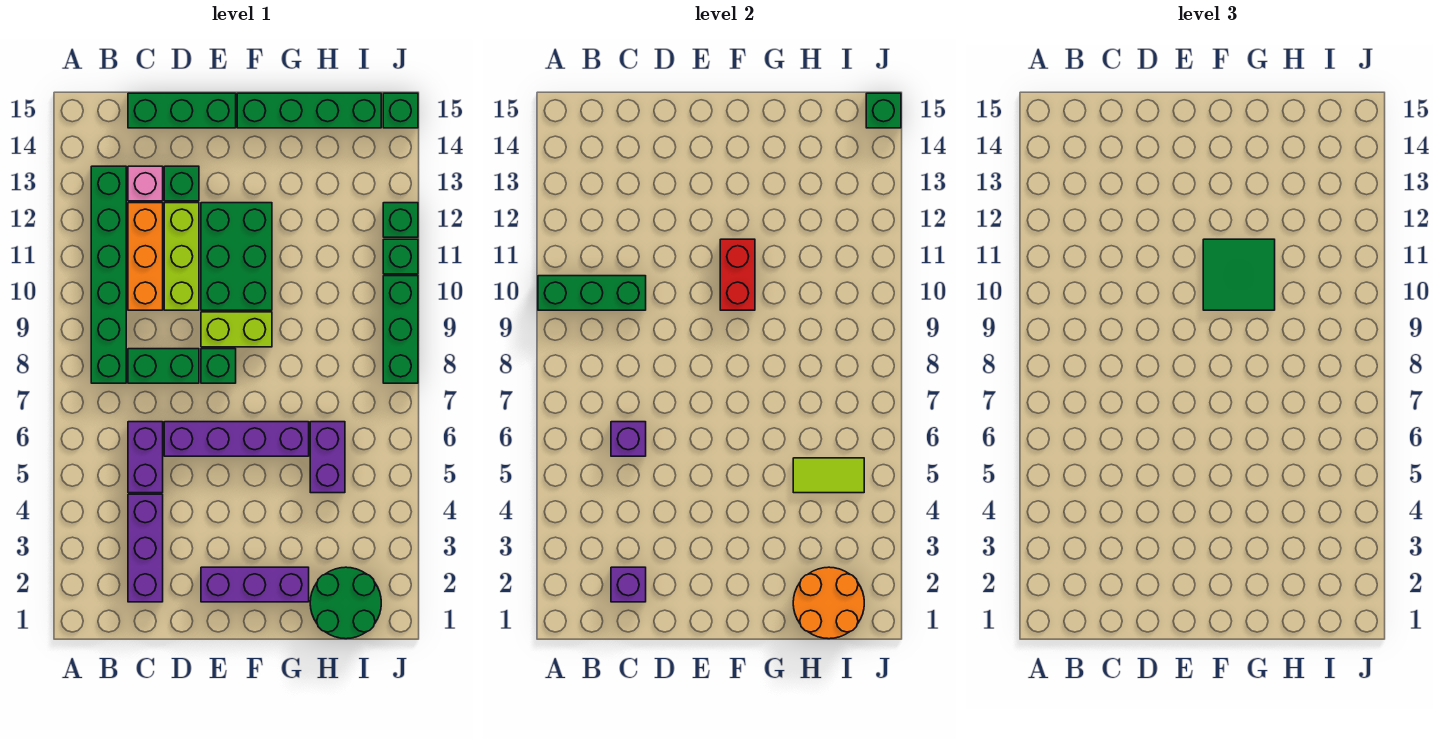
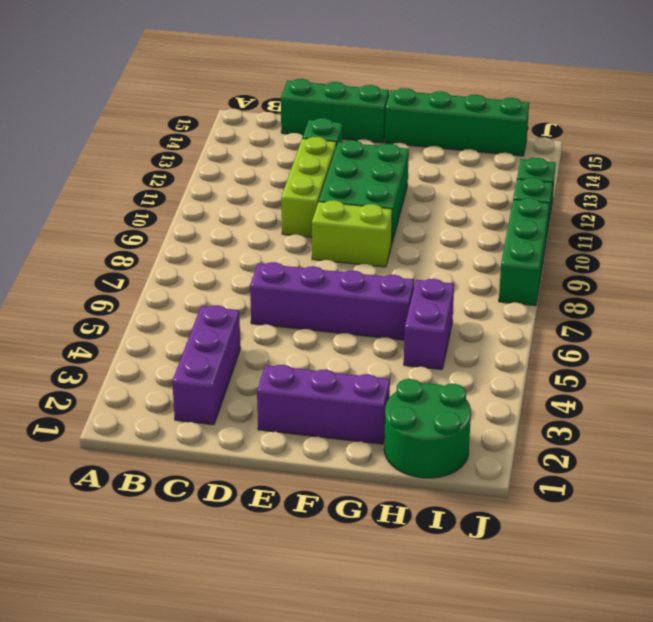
none -> green 1x6 brick [91,166,126,383]
none -> purple 1x2 brick [128,422,163,493]
none -> green 1x2 brick [128,349,199,383]

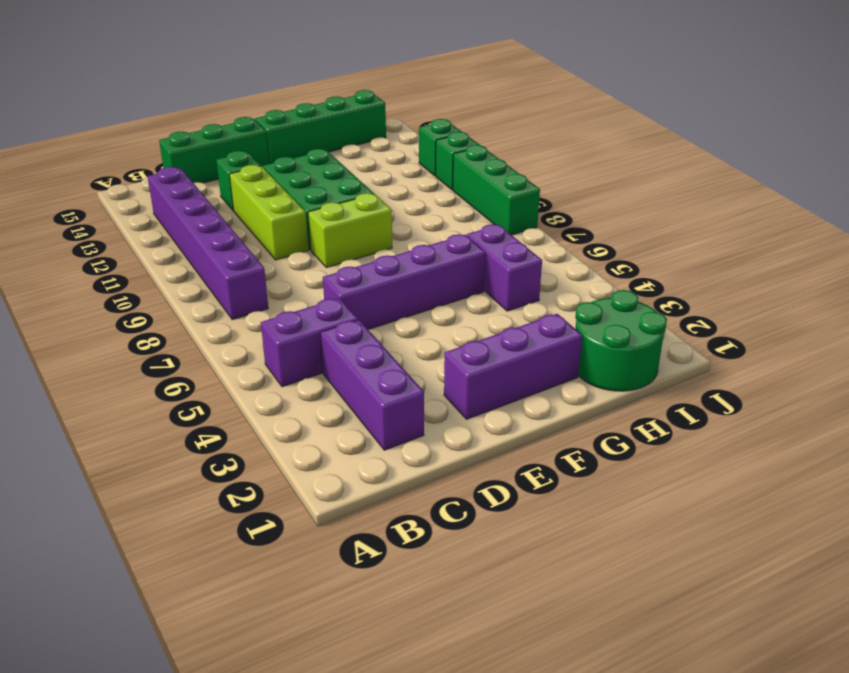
purple 1x2 brick [261,298,358,387] -> purple 1x2 brick turned to [128,422,163,493]
purple 1x6 brick [148,167,268,320] -> green 1x6 brick [91,166,126,383]
none -> green 1x2 brick [128,349,199,383]
none -> orange 1x3 brick [128,203,163,310]
none -> pink 1x1 brick [128,166,163,201]

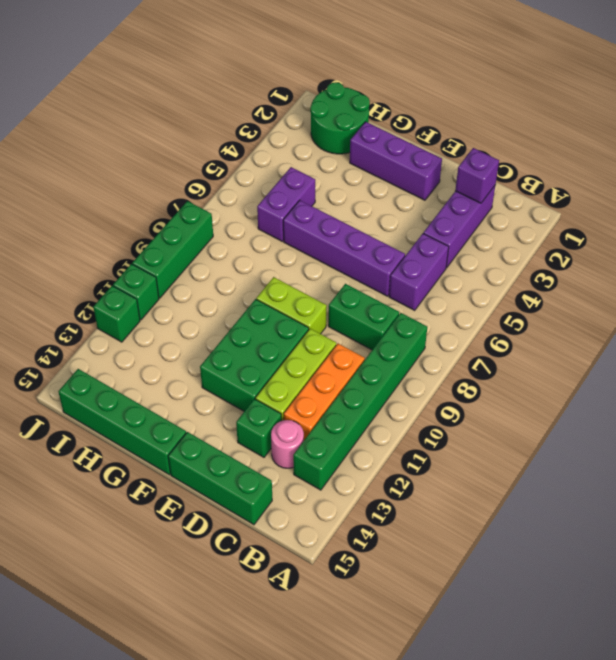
pink 1x1 round brick [271,420,304,468] -> pink 1x1 brick [128,166,163,201]
none -> green 1x1 brick [201,349,236,383]
none -> green 1x1 brick [383,93,418,128]
none -> green 1x3 brick [538,276,646,310]

